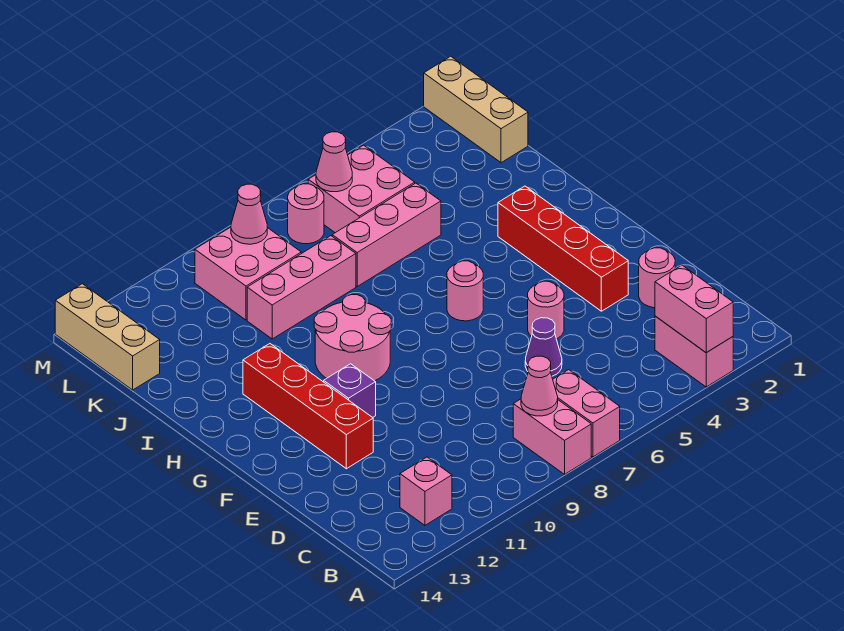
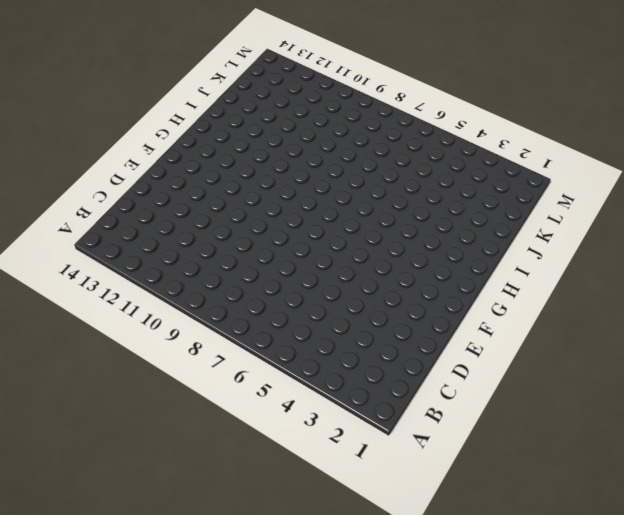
none -> pink 1x2 brick [655,316,733,387]
none -> pink 1x2 brick [553,370,620,457]
none -> pink 1x2 brick [513,399,591,474]

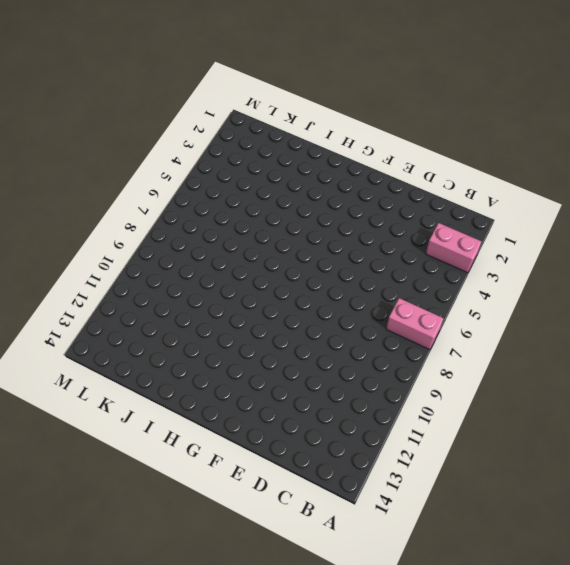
none -> pink 1x2 brick [513,399,591,474]
none -> pink 1x1 brick [400,457,452,525]
none -> pink 1x1 round brick [639,248,675,308]

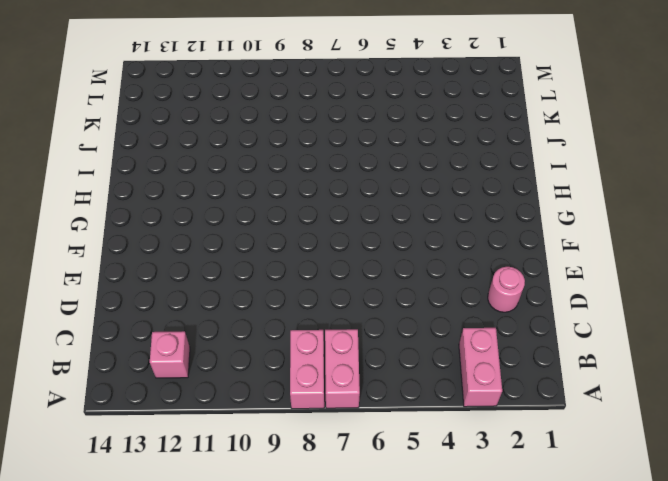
none -> purple 1x1 cone [525,318,562,376]
none -> red 1x4 brick [498,186,628,311]
none -> pink 1x1 round brick [528,281,564,339]

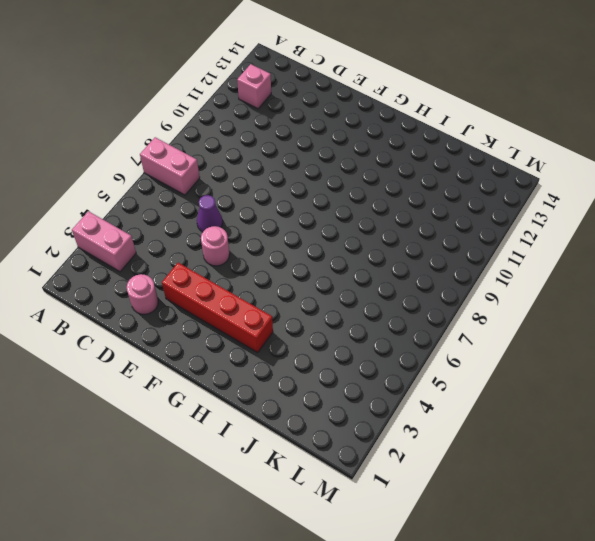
none -> pink 1x2 brick [513,399,591,474]
none -> red 1x4 brick [243,344,373,469]
none -> purple 1x1 brick [324,364,376,417]

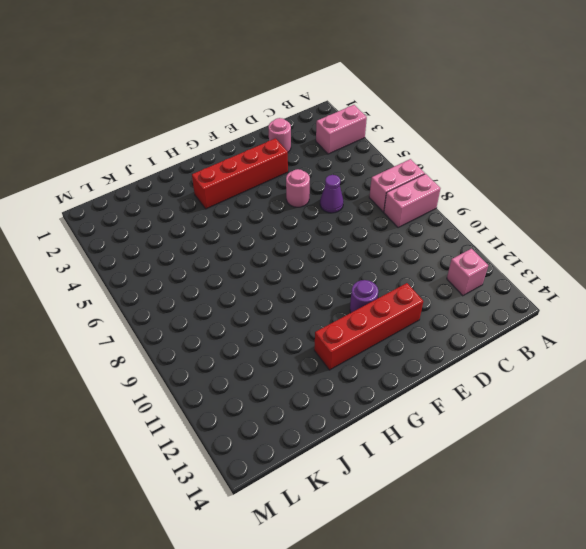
purple 1x1 round brick [350,280,378,313] -> purple 1x1 brick [324,364,376,417]
none -> pink 1x1 round brick [447,261,483,321]
none -> pink 2x2 round brick [314,295,391,381]
none -> pink 1x3 brick [332,183,441,286]

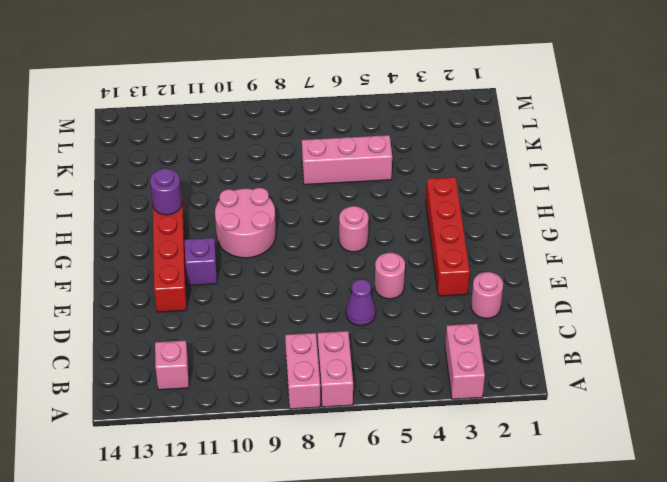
purple 1x1 round brick [150,168,182,215] -> none
none -> pink 1x3 brick [247,236,356,339]
none -> tan 1x3 brick [424,56,528,163]
none -> pink 2x2 brick [308,145,415,233]

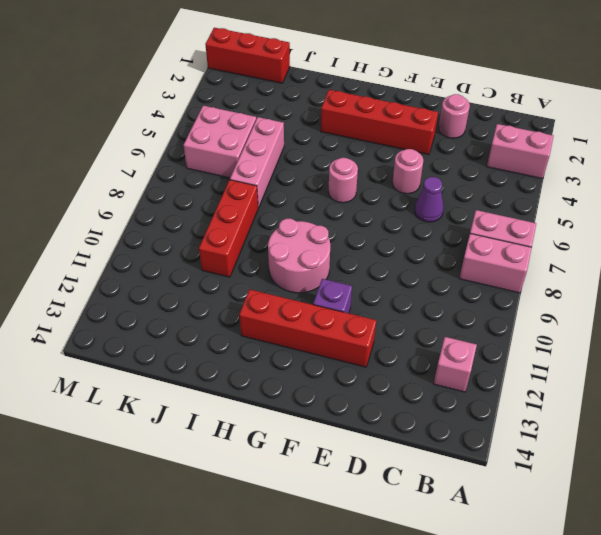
red 1x3 brick [199,180,258,277] -> pink 1x3 brick [247,236,356,339]
red 1x3 brick [205,28,290,83] -> tan 1x3 brick [424,56,528,163]
none -> pink 2x2 brick [195,227,301,320]
none -> tan 1x3 brick [55,284,160,390]
none -> pink 1x1 round brick [288,184,324,244]

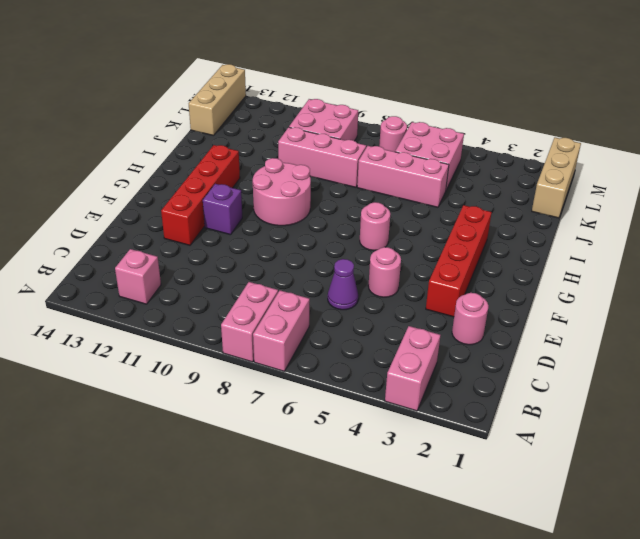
none -> pink 1x2 brick [655,265,733,353]
none -> pink 1x1 cone [521,356,558,416]
none -> pink 1x1 cone [316,132,352,192]

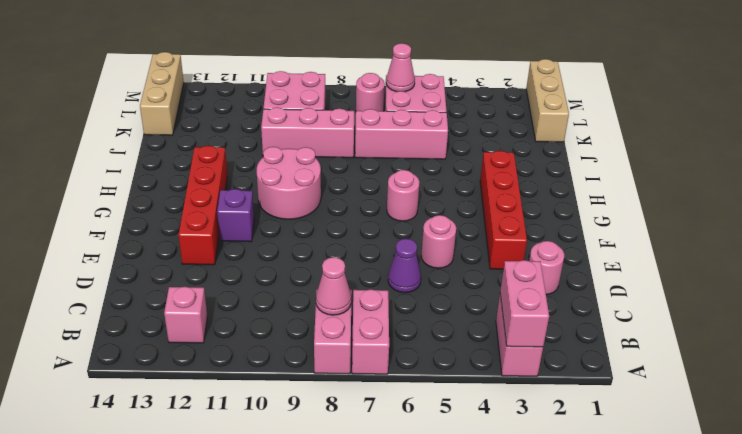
none -> pink 1x1 cone [231,184,267,244]

